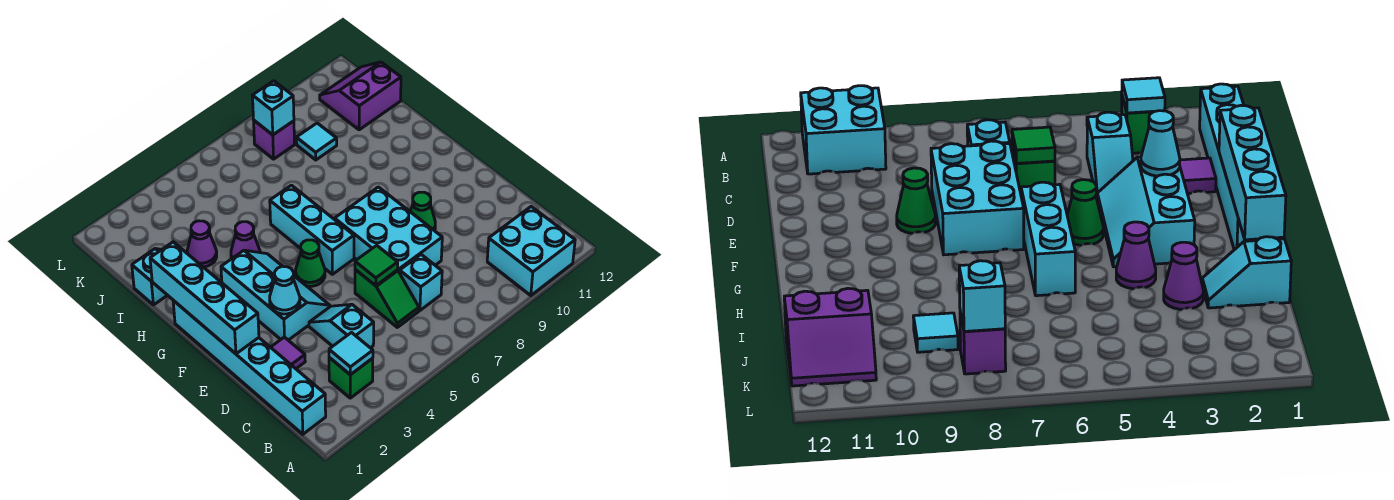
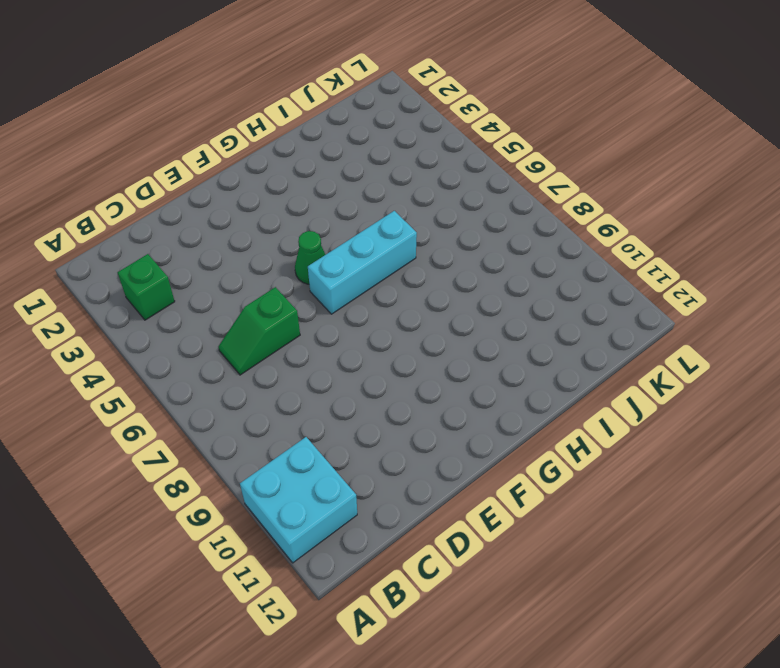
none -> cyan 1x6 brick [173,301,326,434]
none -> cyan 1x2 slope [309,304,374,348]
none -> cyan 1x1 brick [400,255,442,310]

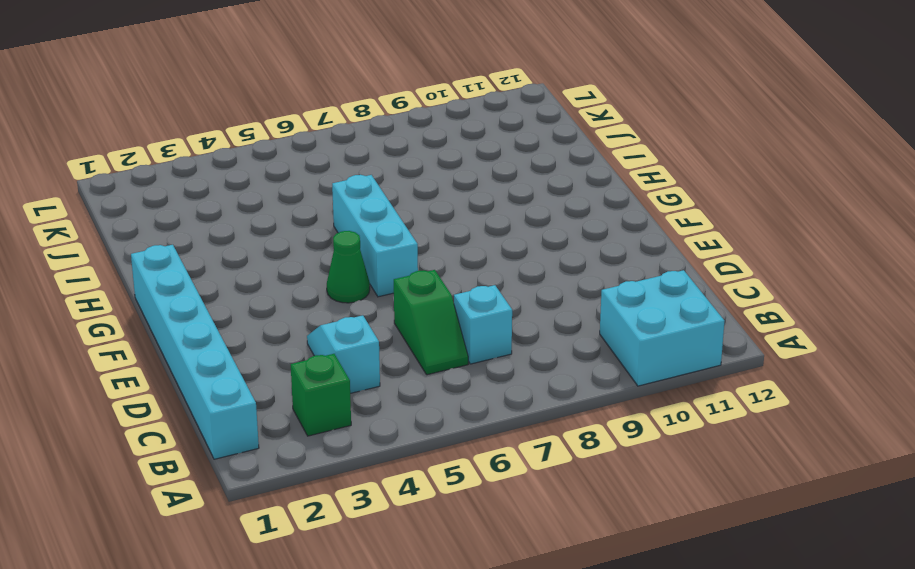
none -> purple 1x1 tile [271,337,305,369]
none -> cyan 2x3 brick [335,187,442,273]
none -> cyan 2x3 slope [221,250,330,340]

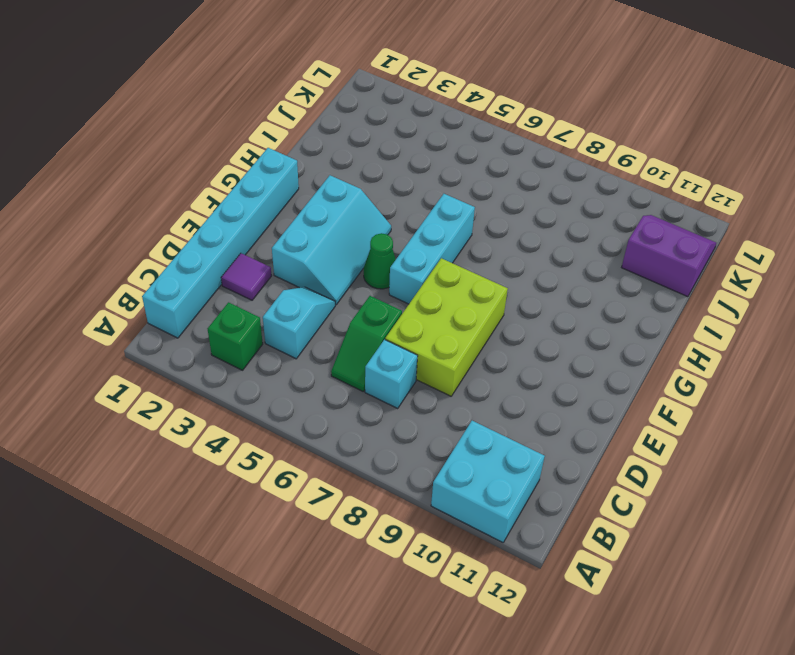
lime 2x3 brick [385,258,508,396] -> cyan 2x3 brick [335,187,442,273]
none -> green 1x1 cone [410,192,435,231]
none -> purple 1x1 cone [231,222,260,259]
none -> cyan 1x2 slope [132,249,167,305]

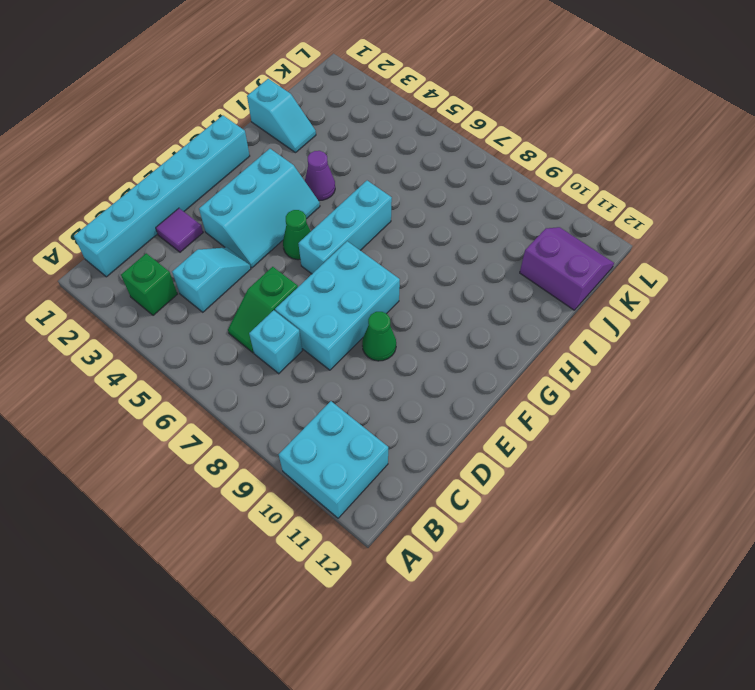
none -> purple 1x1 cone [187,221,217,267]
none -> cyan 1x1 tile [296,123,337,160]
none -> purple 1x1 brick [254,121,295,159]

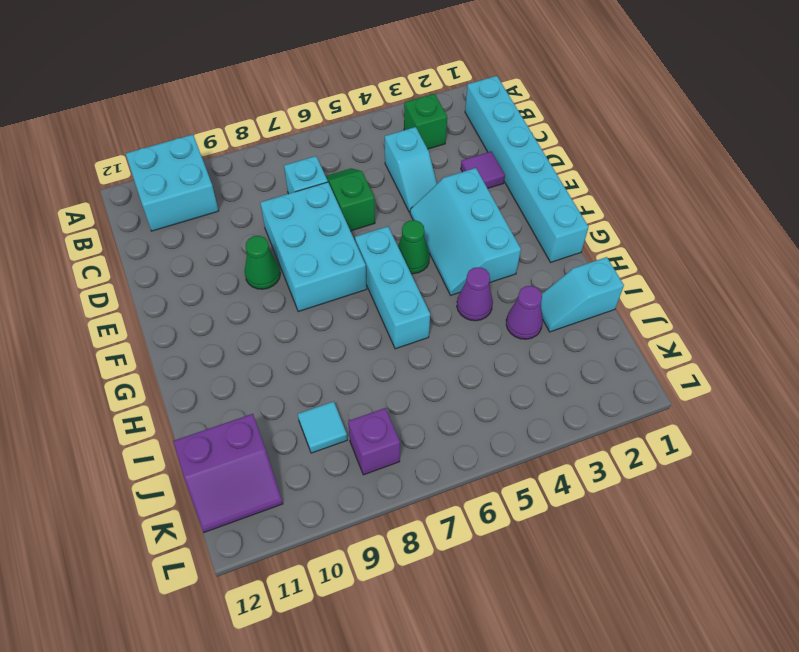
none -> cyan 1x1 tile [329,333,373,375]
none -> green 1x1 tile [355,245,398,286]
none -> cyan 1x4 brick [150,242,259,354]

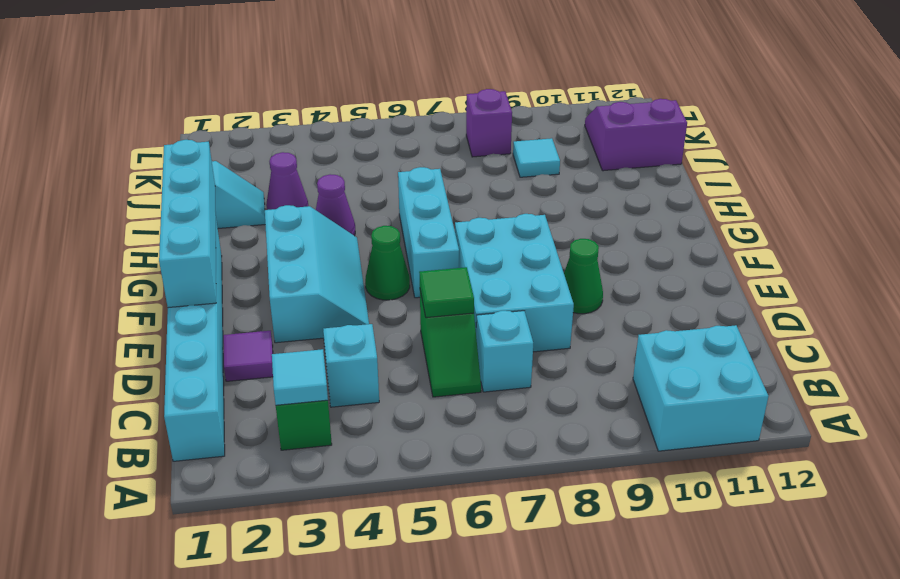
none -> cyan 1x1 cone [270,266,300,314]
none -> cyan 1x1 brick [252,81,294,135]

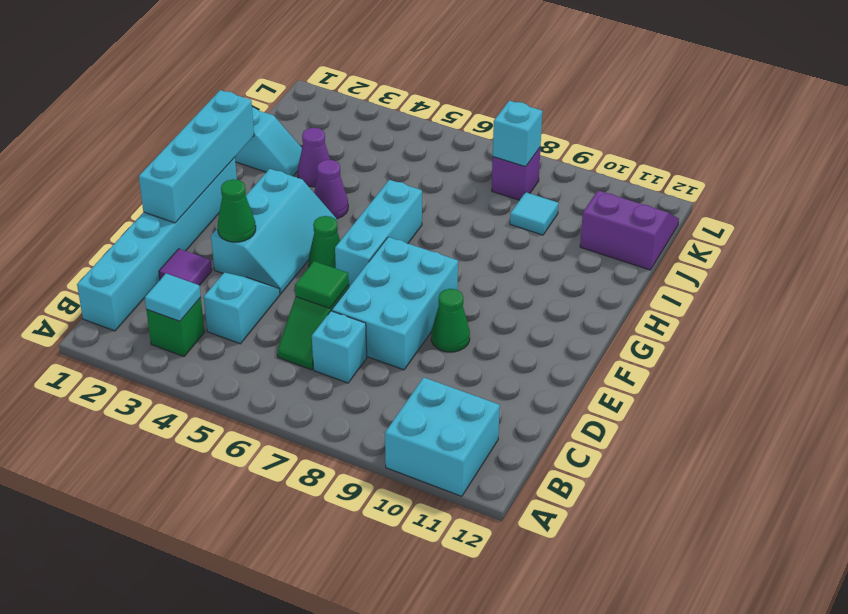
green 1x1 cone [217,179,256,242] -> cyan 1x1 cone [270,266,300,314]

